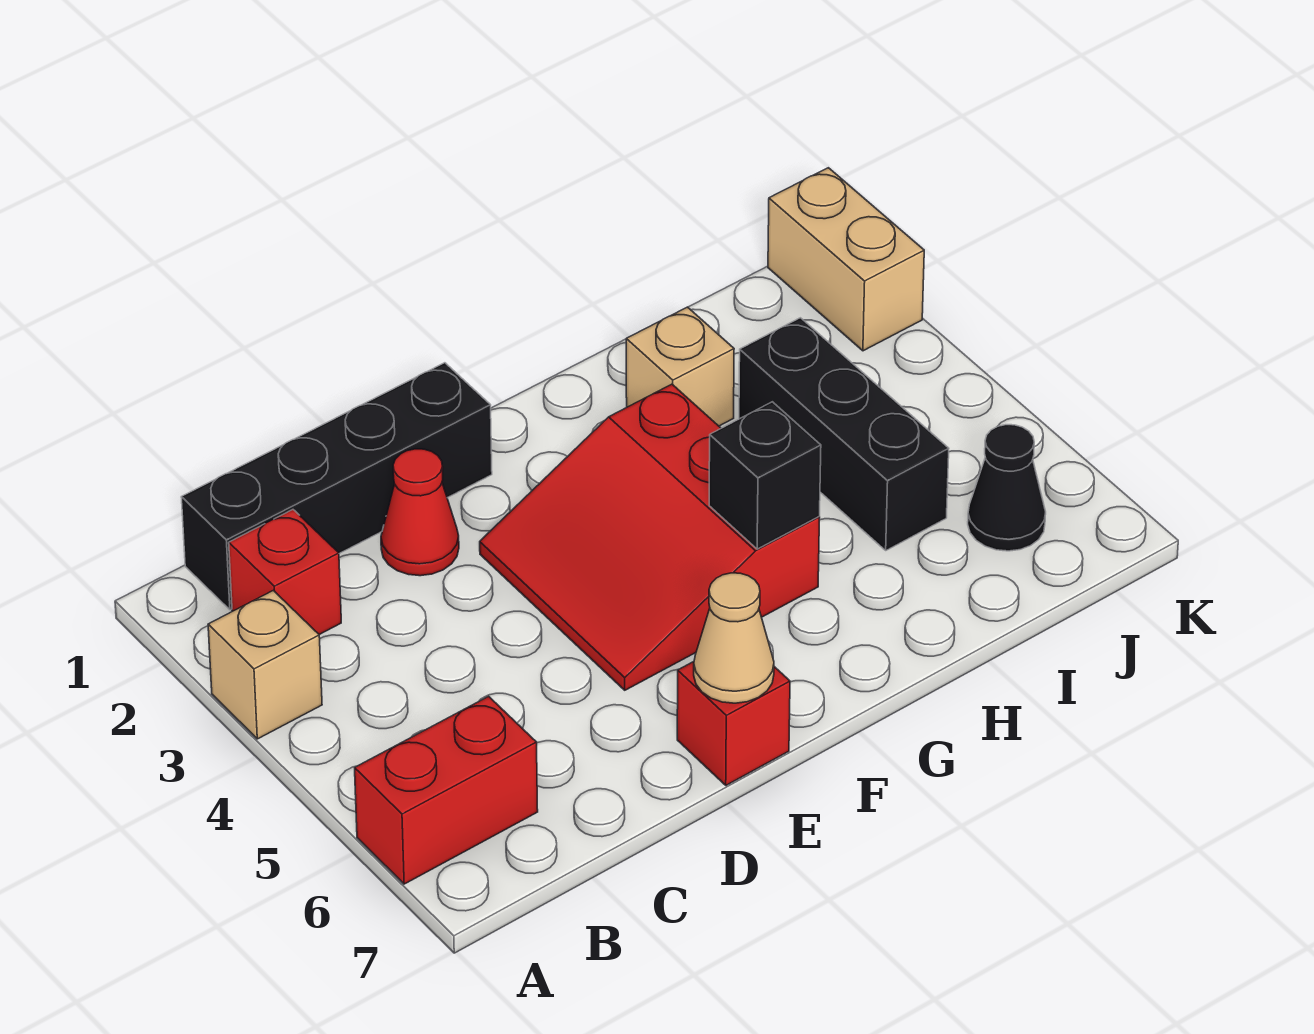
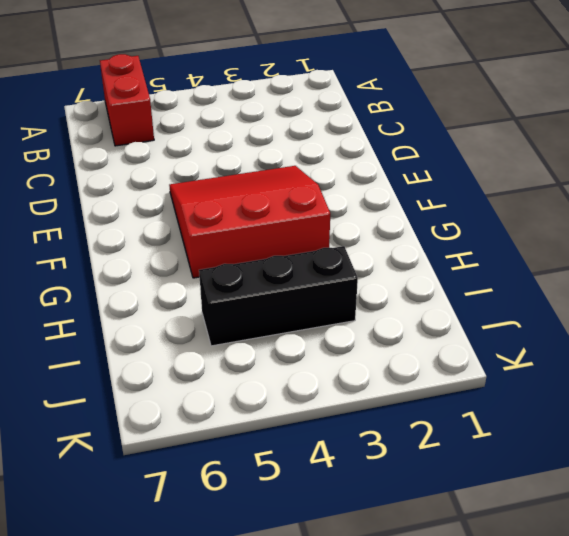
none -> tan 1x1 brick [208,590,322,739]
none -> black 1x4 brick [181,363,492,610]
none -> red 1x1 brick [229,510,341,635]

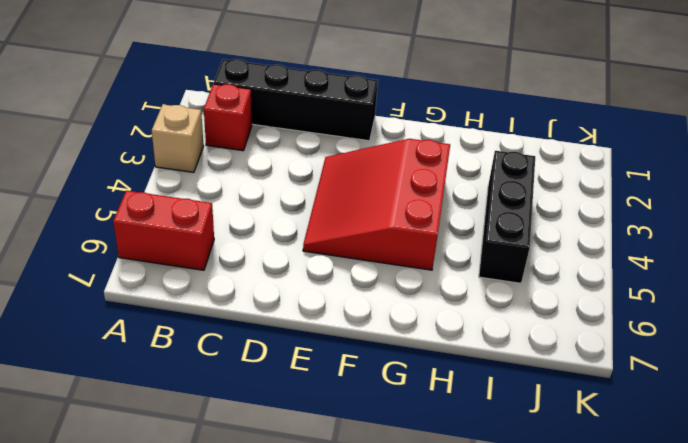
none -> red 1x1 cone [381,449,459,576]
none -> red 1x1 brick [677,662,790,785]
none -> tan 1x1 brick [626,307,734,426]

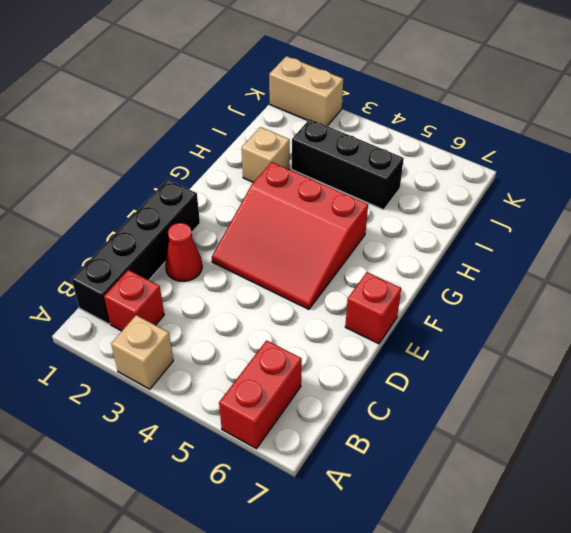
none -> black 1x1 cone [968,425,1046,551]
none -> tan 1x1 cone [694,573,774,703]
none -> black 1x1 brick [709,402,821,549]

